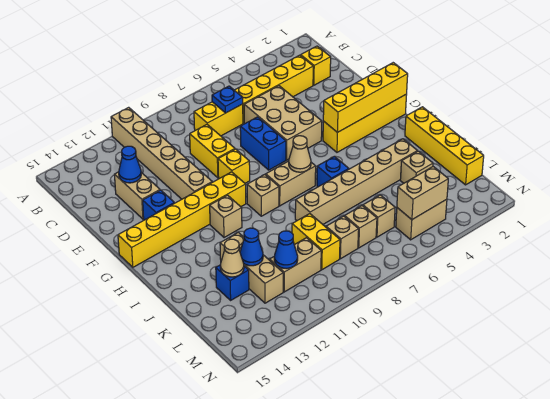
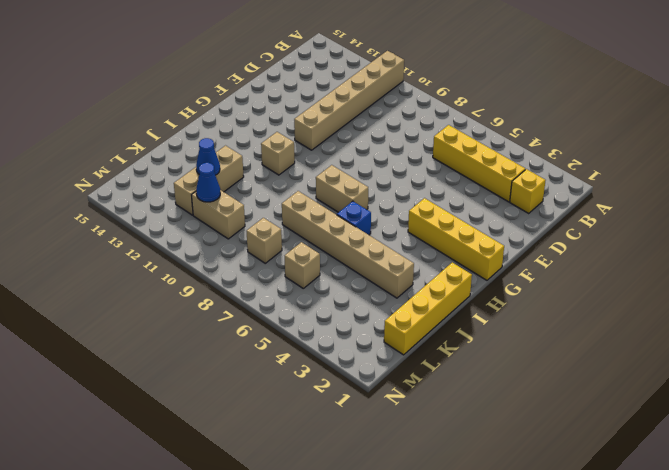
none -> yellow 1x2 brick [194,102,243,136]
none -> tan 2x3 brick [244,86,322,160]
none -> yellow 1x2 brick [190,125,235,178]
none -> tan 1x2 brick [114,172,160,219]

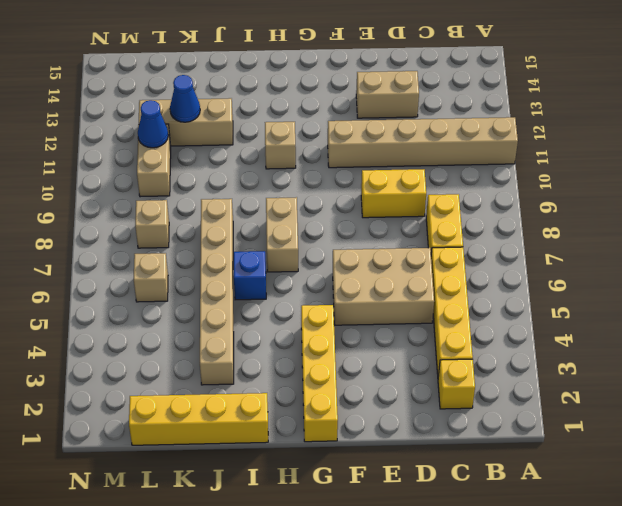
none -> blue 1x2 brick [240,117,286,170]
none -> yellow 1x1 brick [218,149,250,183]
none -> blue 1x1 brick [143,190,174,220]
none -> yellow 1x6 brick [118,172,246,267]

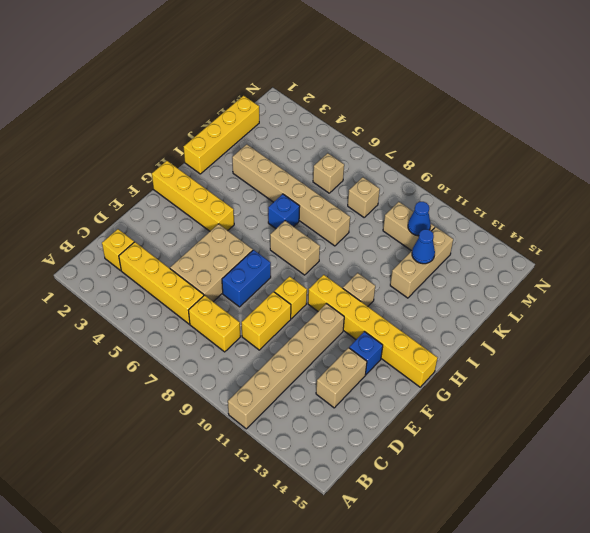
none -> tan 1x1 brick [247,174,279,216]
none -> tan 1x1 brick [400,151,433,183]
none -> yellow 1x2 brick [292,214,340,270]
none -> blue 1x1 brick [216,265,249,300]

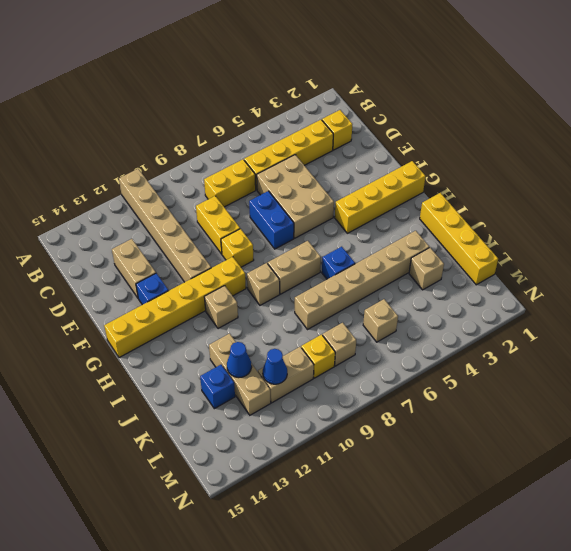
yellow 1x1 brick [301,335,335,378] -> yellow 1x2 brick [292,214,340,270]
none -> tan 1x1 brick [345,206,377,248]
none -> tan 1x2 brick [396,199,447,240]
none -> blue 1x1 plate [212,86,243,113]
none -> blue 1x1 cone [119,146,141,183]

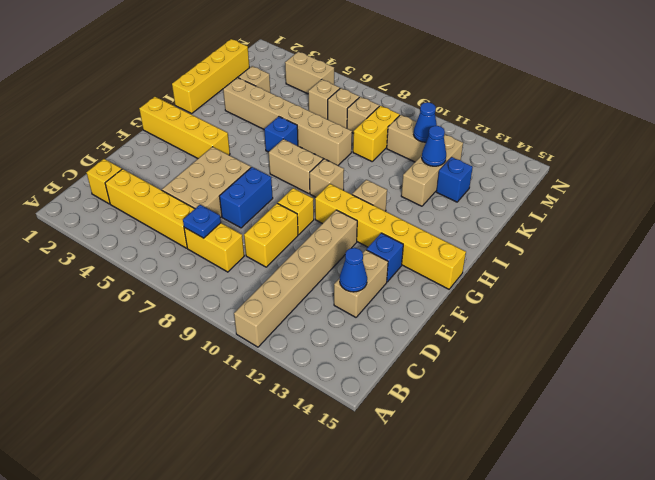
none -> yellow 1x4 brick [323,63,408,133]
none -> tan 1x1 cone [289,136,311,172]
none -> tan 1x1 cone [220,239,244,277]
none -> tan 1x2 brick [397,167,448,220]

